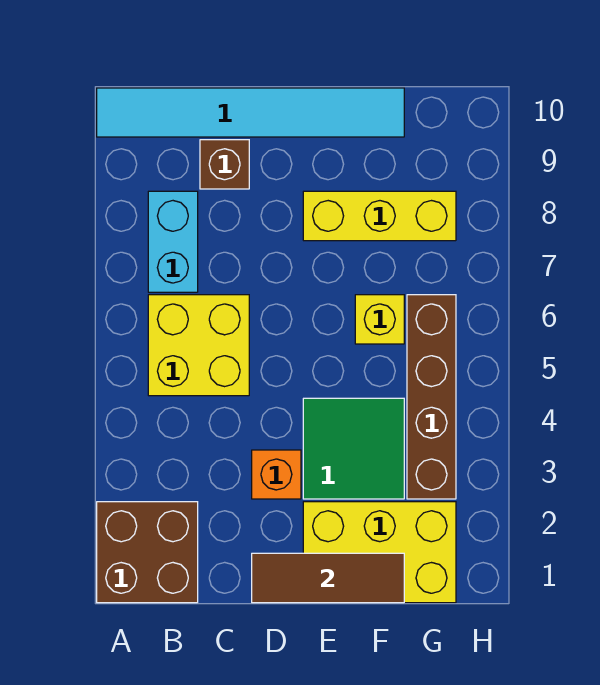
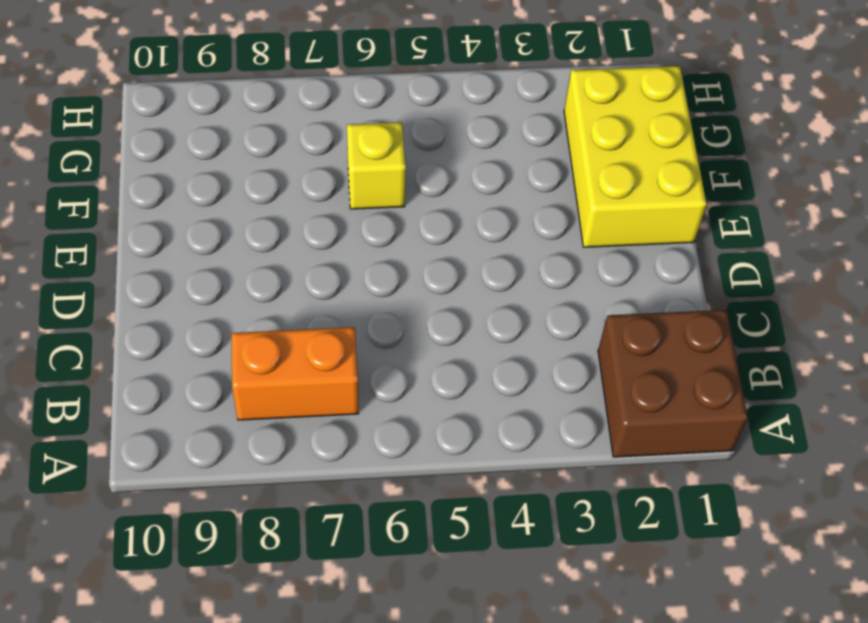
orange 1x2 brick [232,327,359,420] -> cyan 1x2 brick [148,191,198,292]
none -> cyan 1x6 tile [97,88,404,137]
none -> yellow 2x2 brick [148,295,249,396]
none -> brown 1x1 brick [200,140,249,189]

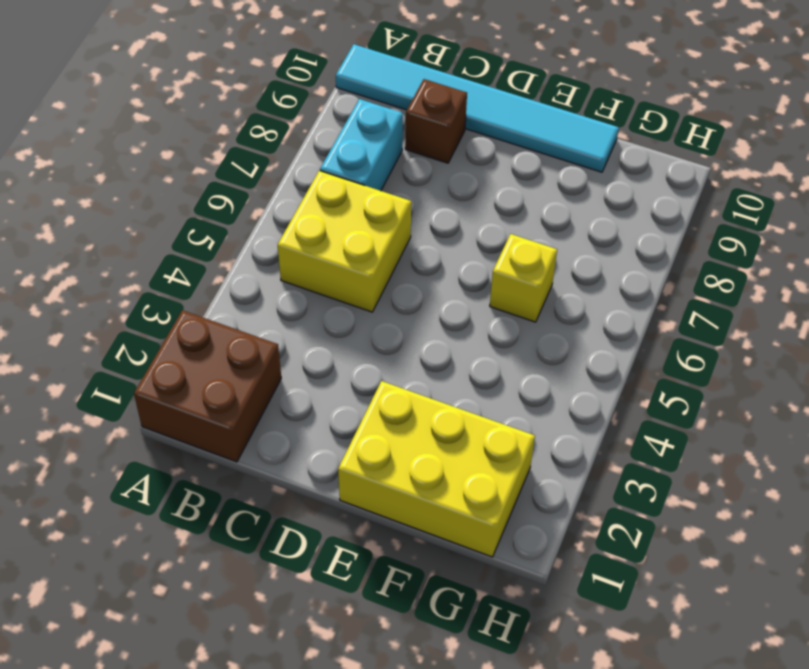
none -> orange 1x1 brick [252,450,301,499]
none -> green 2x2 tile [303,398,404,499]
none -> yellow 1x3 brick [303,191,456,241]

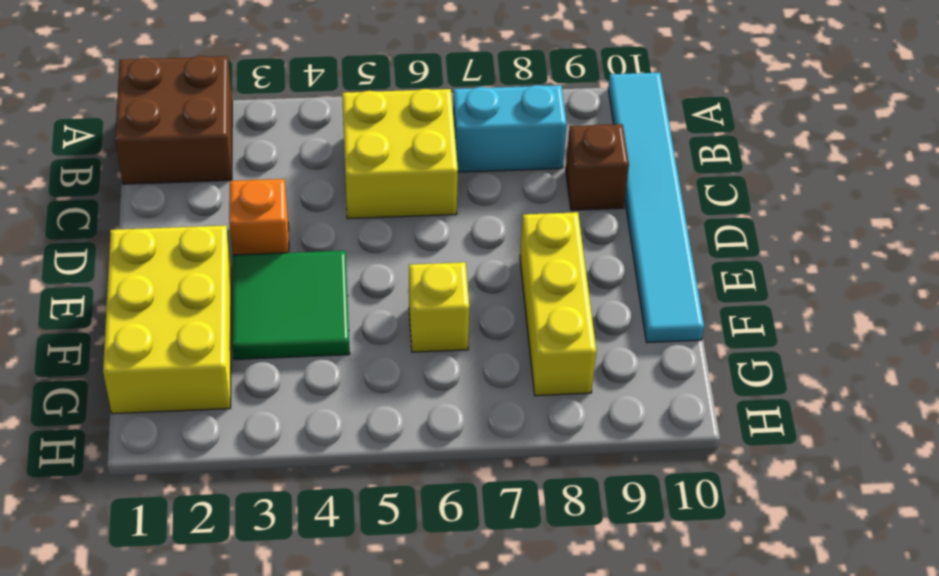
none -> brown 1x4 brick [407,295,456,499]
none -> brown 1x3 tile [252,553,404,603]

